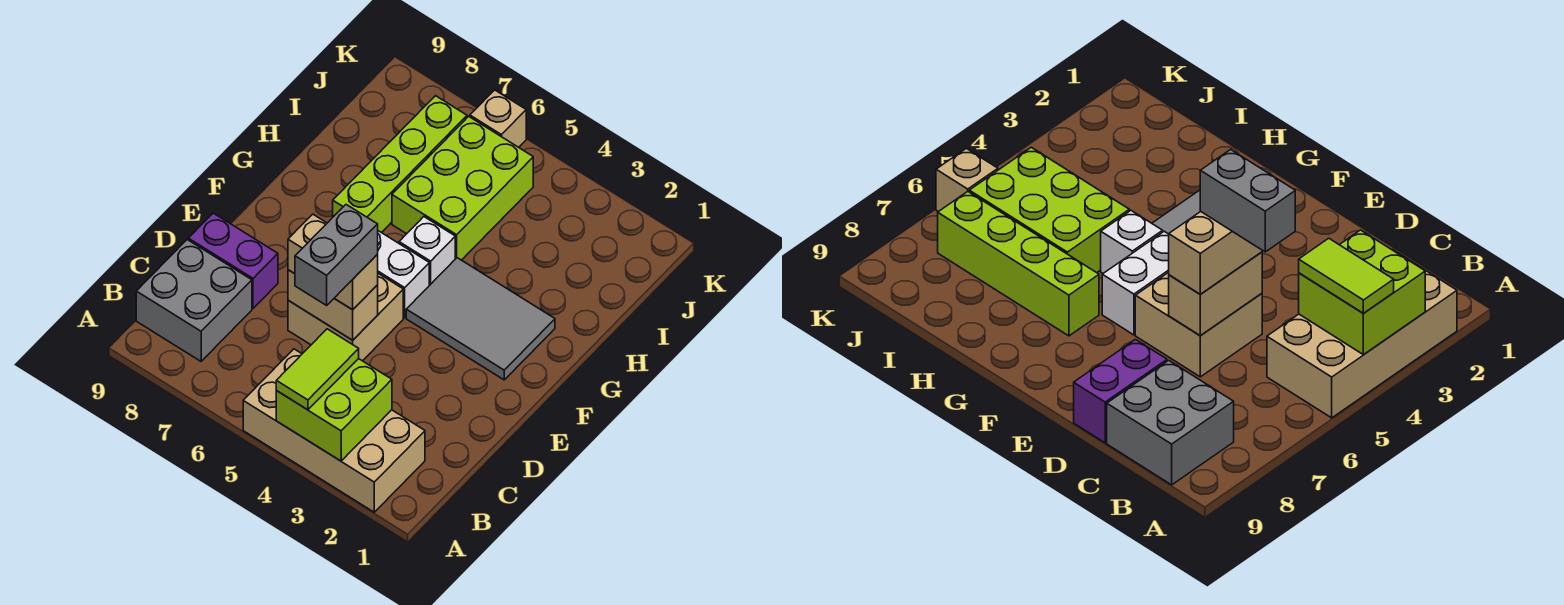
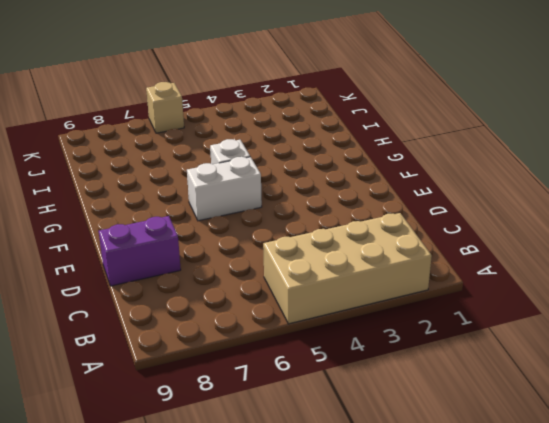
none -> grey 2x2 brick [136,240,252,361]
none -> tan 2x2 brick [288,273,403,361]
none -> grey 2x3 tile [406,258,555,380]

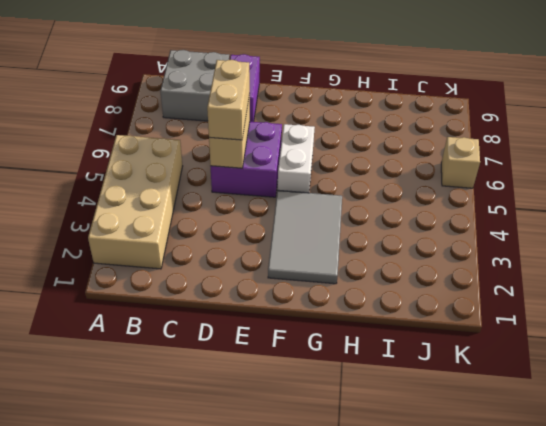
purple 2x2 brick [210,122,282,197] -> tan 2x2 brick [288,273,403,361]
none -> white 1x1 brick [399,217,455,286]
none -> lime 1x4 brick [333,96,467,233]
none -> lime 2x3 brick [392,116,533,260]

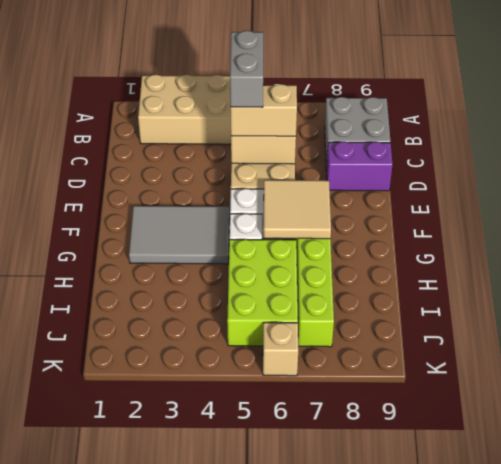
tan 2x2 tile [264,180,331,239] -> none
none -> lime 2x2 brick [276,359,392,461]
none -> lime 1x2 tile [276,329,359,410]

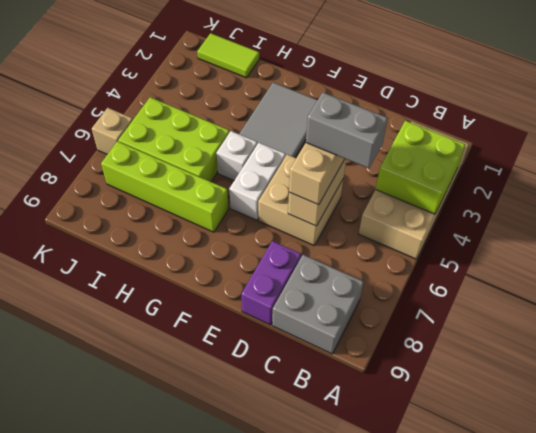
lime 1x2 tile [197,33,259,78] -> lime 1x2 tile moved to [276,329,359,410]

